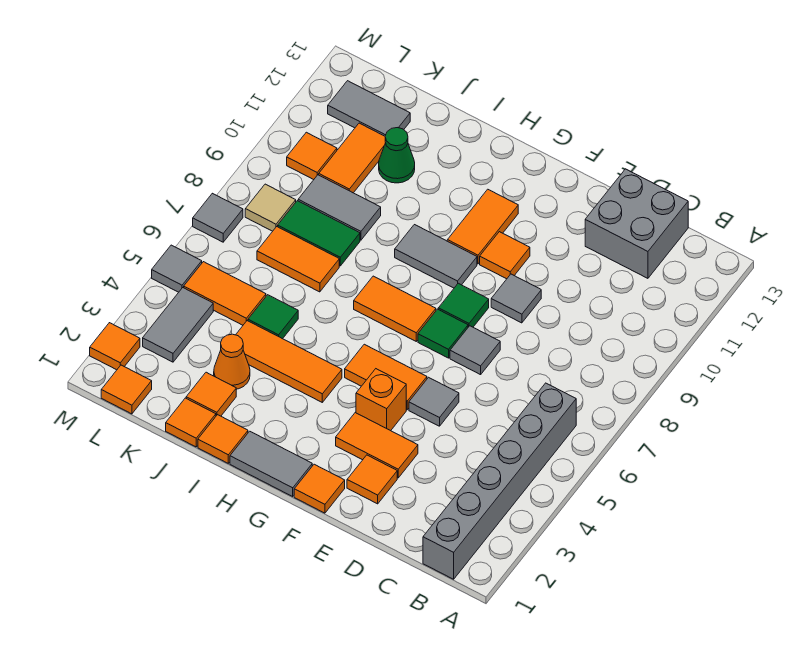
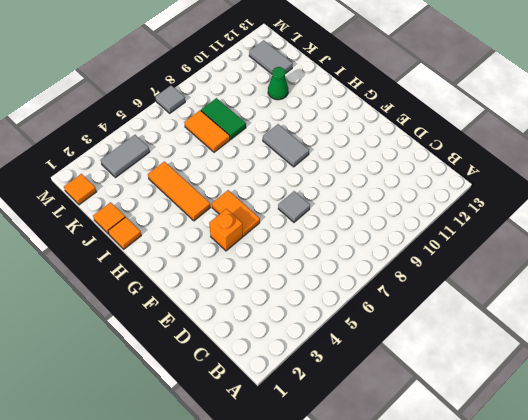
none -> grey 1x6 brick [423,383,576,579]
none -> grey 2x2 brick [585,169,688,278]
none -> orange 1x1 tile [347,455,397,504]
none -> orange 1x2 tile [336,413,418,478]

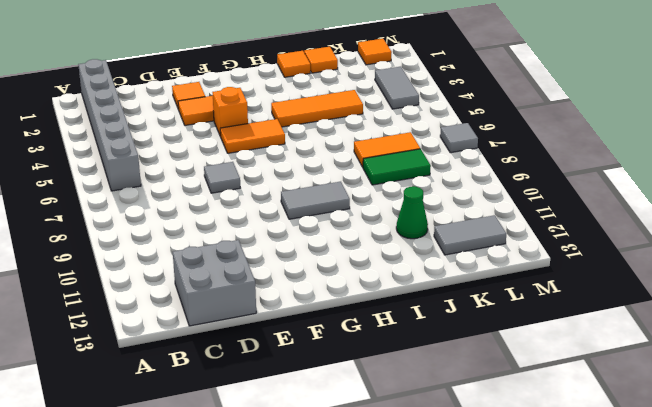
none -> grey 1x1 tile [409,377,459,426]
none -> grey 1x1 tile [491,274,541,323]
none -> orange 1x1 tile [294,464,345,513]
none -> green 1x1 tile [418,309,468,358]

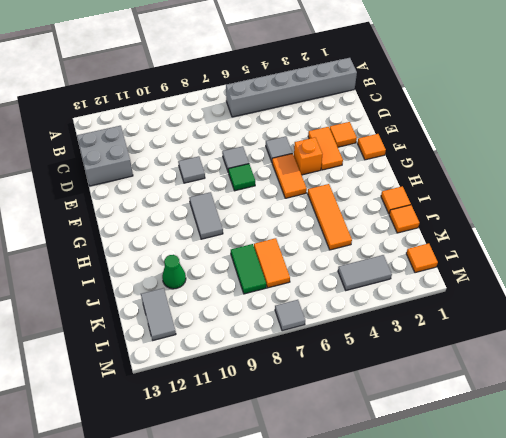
none -> green 1x1 tile [438,283,489,327]
none -> orange 1x1 tile [480,232,530,279]
none -> grey 1x2 tile [230,431,312,496]
none -> orange 1x2 tile [354,276,436,341]

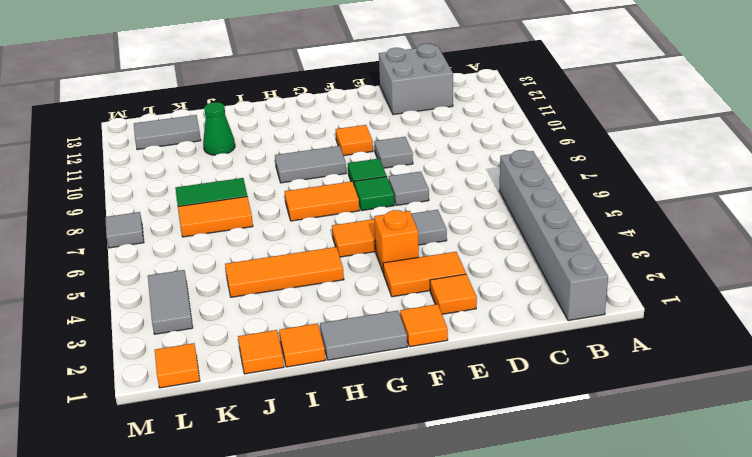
none -> orange 1x2 tile [447,189,518,264]
none -> orange 1x1 tile [186,372,236,416]
none -> orange 1x1 cone [214,334,250,389]
none -> green 1x1 tile [248,295,298,339]

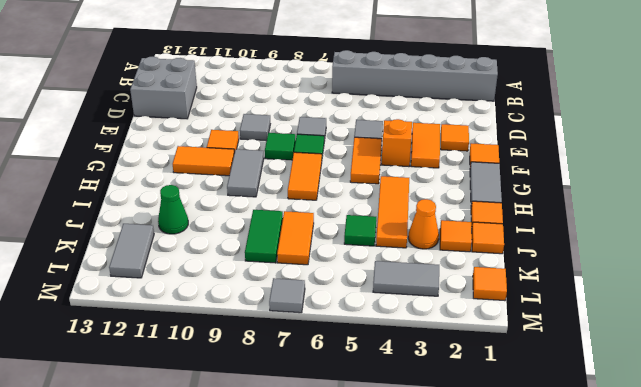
none -> grey 1x2 tile [298,175,381,240]
none -> orange 1x2 tile [184,262,266,325]
none -> orange 1x2 tile [319,123,386,193]
none -> tan 1x1 tile [245,184,296,231]

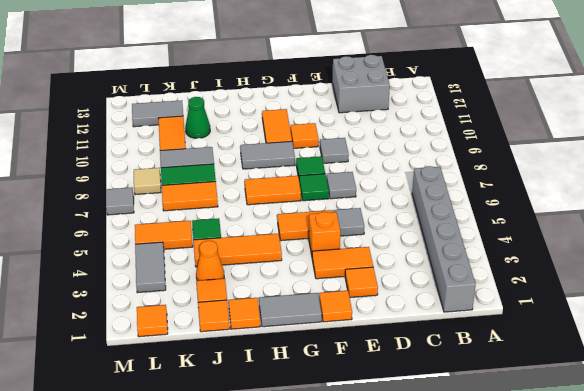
none -> orange 1x1 tile [287,132,337,180]
none -> orange 1x1 tile [90,323,140,370]
none -> grey 1x1 tile [152,245,202,292]

